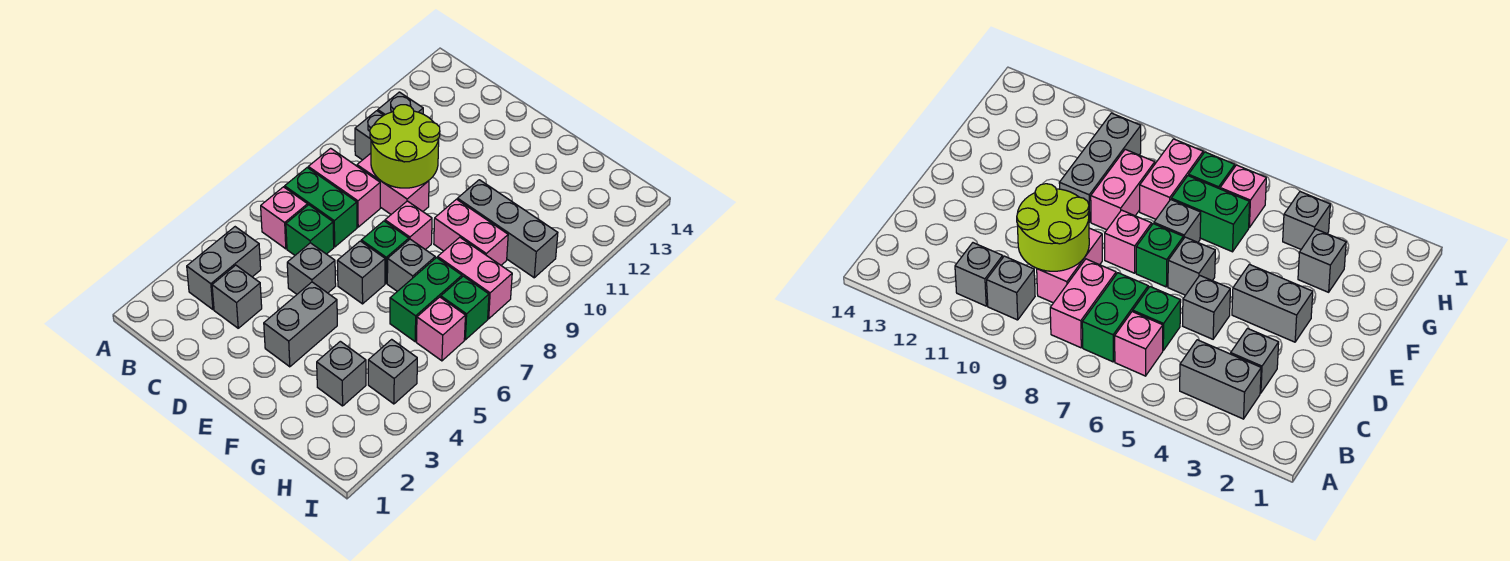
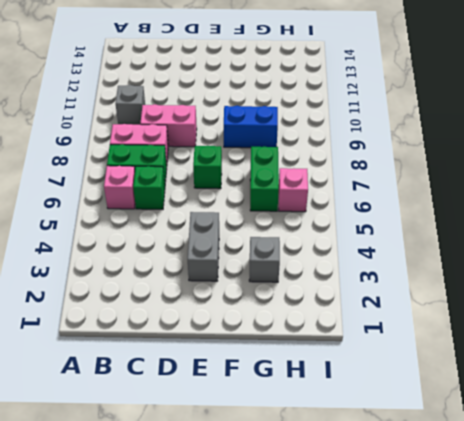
blue 1x2 brick [224,106,278,148] -> pink 1x2 brick [434,199,508,265]
none -> grey 1x2 brick [187,227,261,309]
none -> grey 1x1 brick [378,92,423,115]
none -> grey 1x1 brick [212,265,262,328]

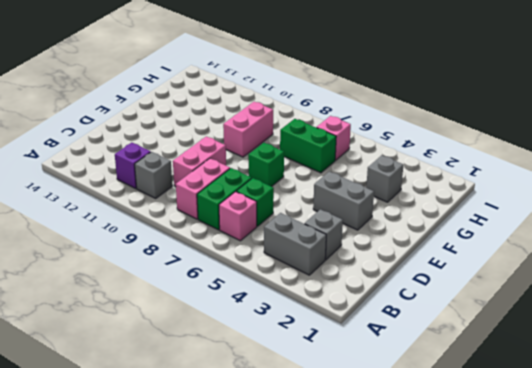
purple 1x1 brick [115,143,151,188] -> grey 1x1 brick [378,92,423,115]
none -> grey 1x1 brick [287,243,336,294]
none -> grey 1x1 brick [337,241,385,304]
none -> pink 1x1 brick [385,201,432,250]

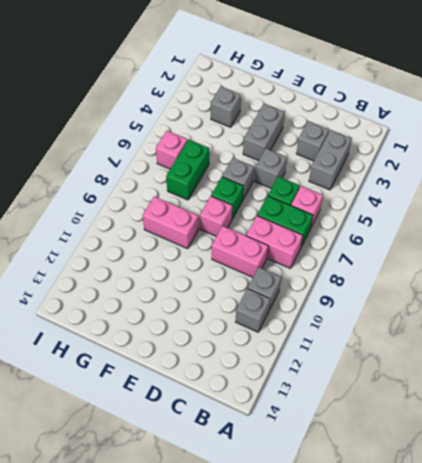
none -> grey 1x1 brick [387,239,435,291]
none -> grey 1x3 brick [458,180,558,278]
none -> pink 1x2 brick [438,237,512,319]

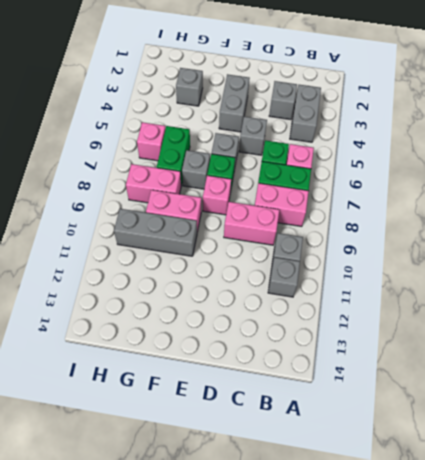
none -> grey 1x1 brick [368,339,417,404]
none -> green 1x1 brick [441,276,489,340]
none -> lime 2x2 round brick [370,105,440,188]

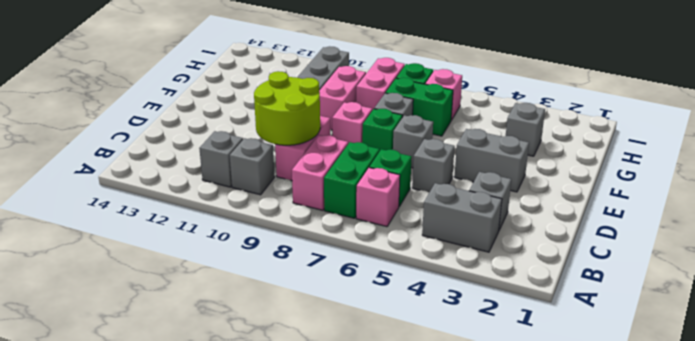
none -> grey 1x1 brick [368,339,417,404]

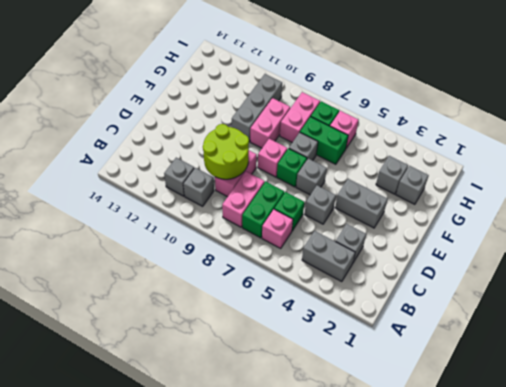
grey 1x1 brick [396,166,429,204] -> grey 1x1 brick moved to [368,339,417,404]

